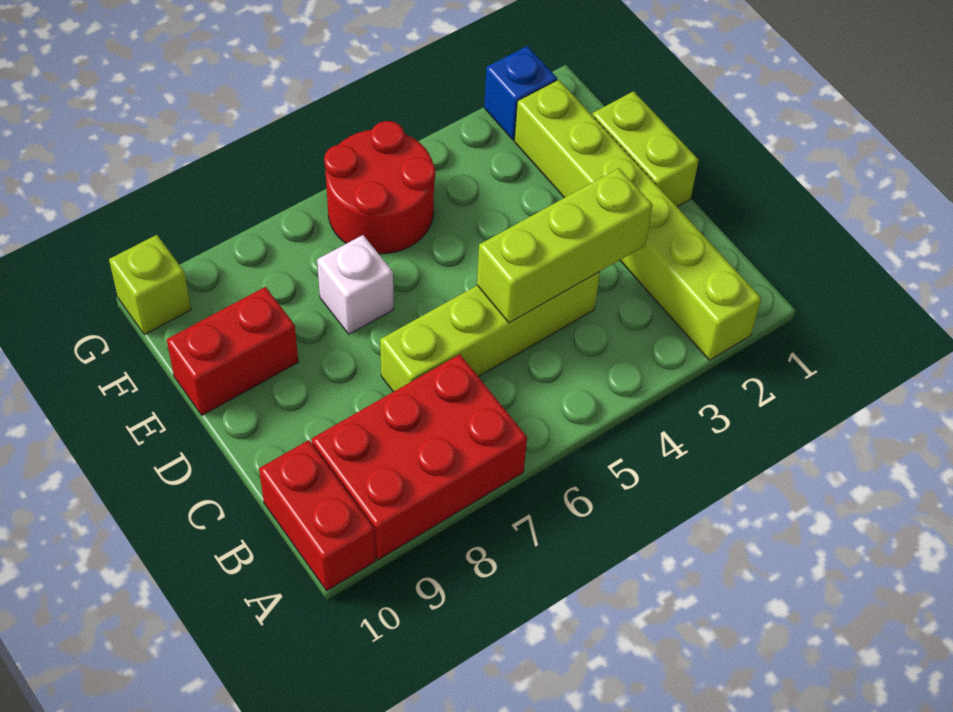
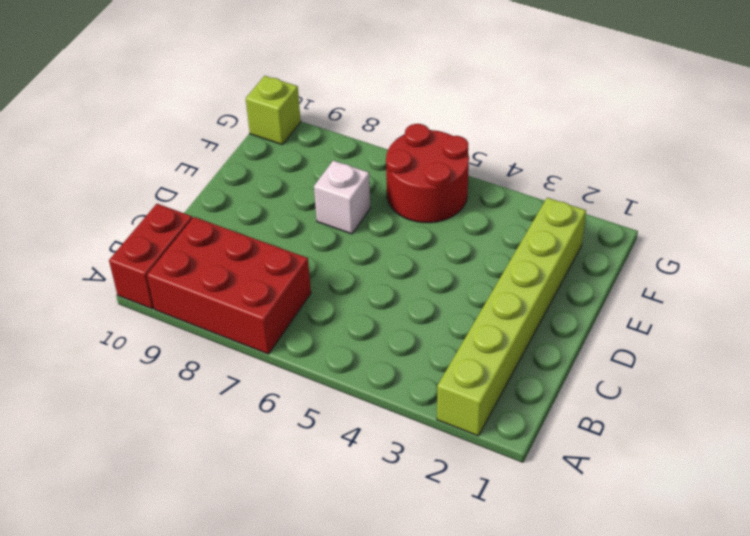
none -> lime 1x4 brick [380,272,600,392]
none -> lime 1x2 brick [592,91,699,207]

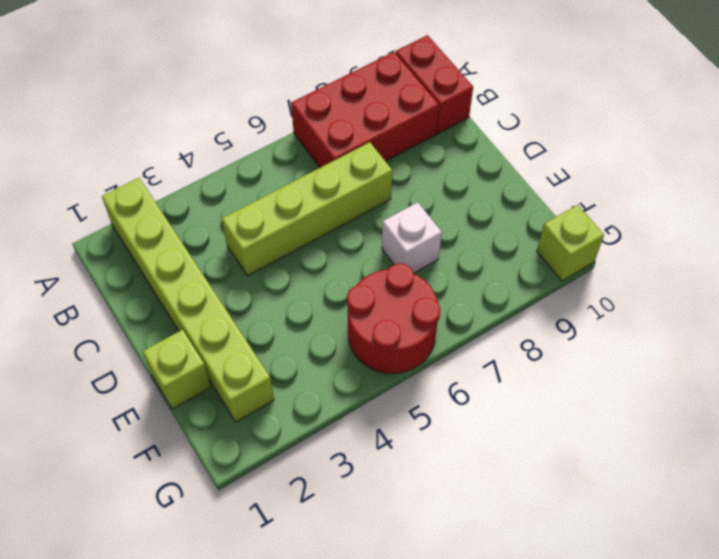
lime 1x1 brick [143,330,211,409] -> lime 1x2 brick [592,91,699,207]
none -> red 1x2 brick [167,287,298,415]
none -> blue 1x1 brick [484,46,557,140]

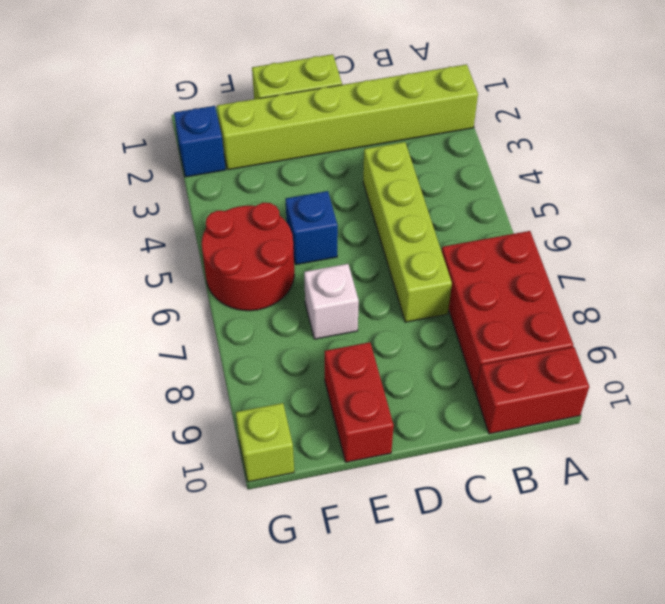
blue 1x1 brick [286,191,338,265] -> none
none -> lime 1x3 brick [477,168,653,323]

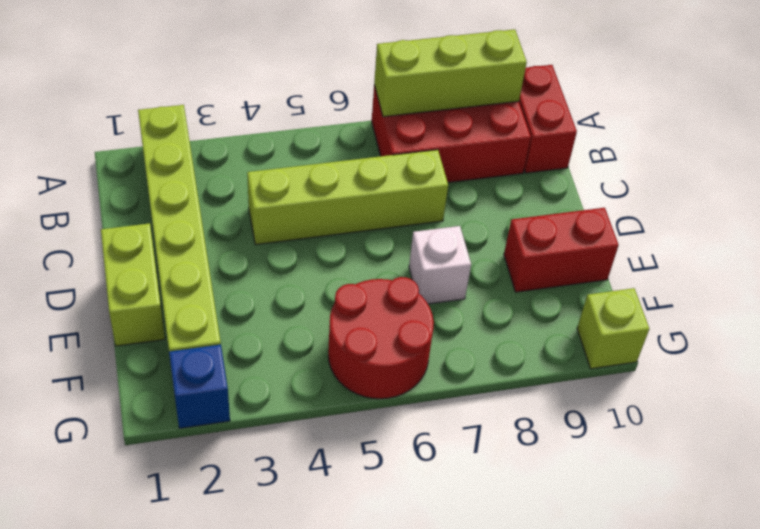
lime 1x3 brick [374,29,527,117] -> lime 1x3 brick moved to [477,168,653,323]

